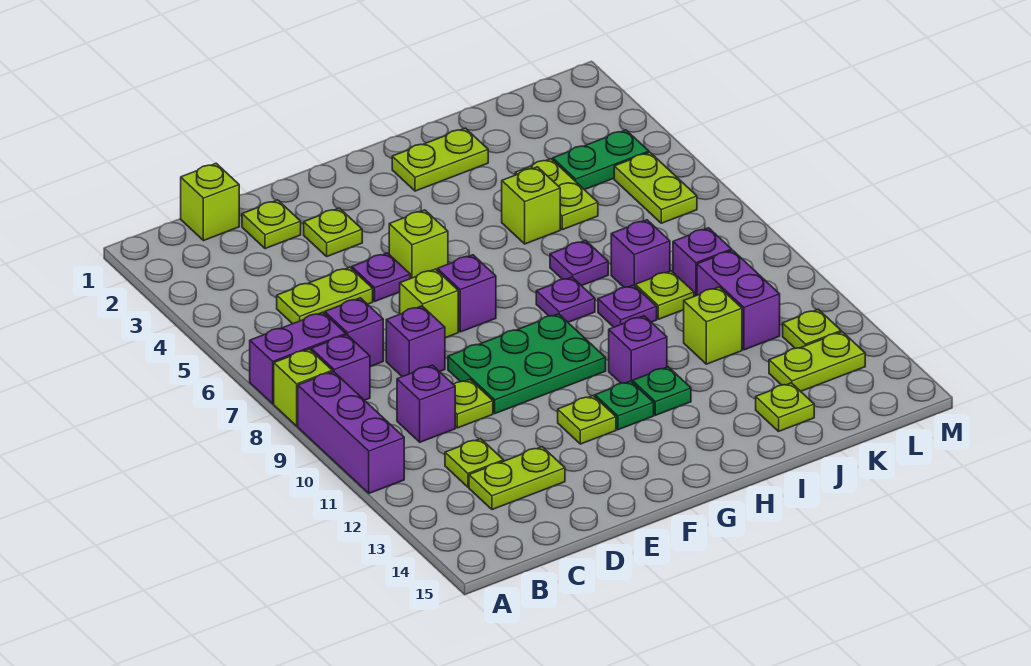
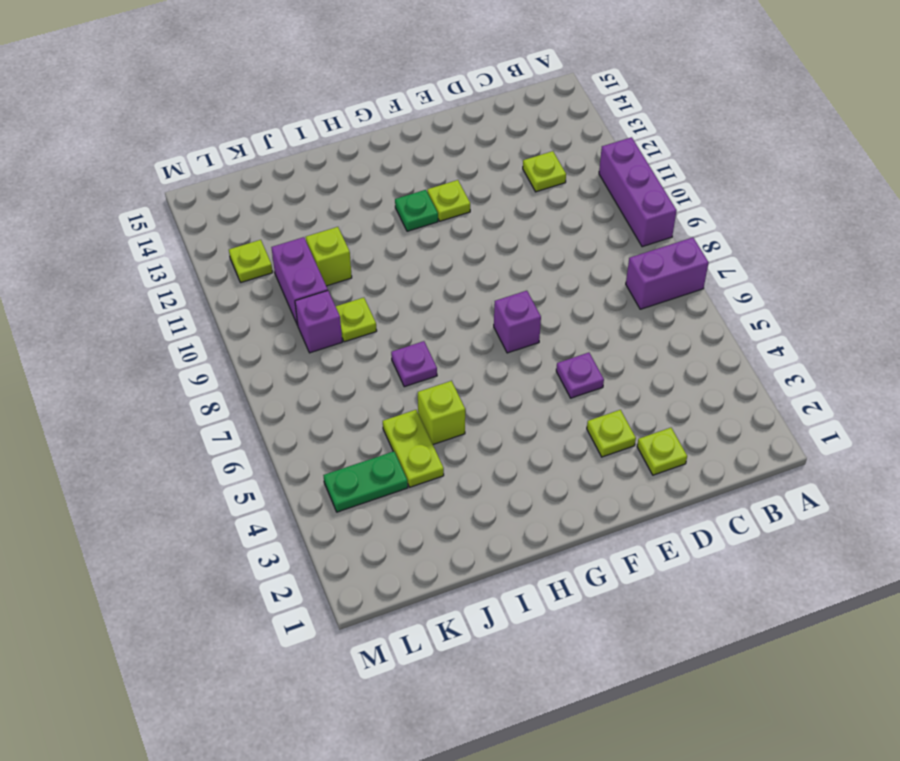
none -> lime 1x1 brick [274,349,332,426]
none -> purple 1x1 brick [311,335,370,400]
none -> lime 1x1 brick [181,163,239,241]
none -> lime 1x2 plate [277,267,373,324]

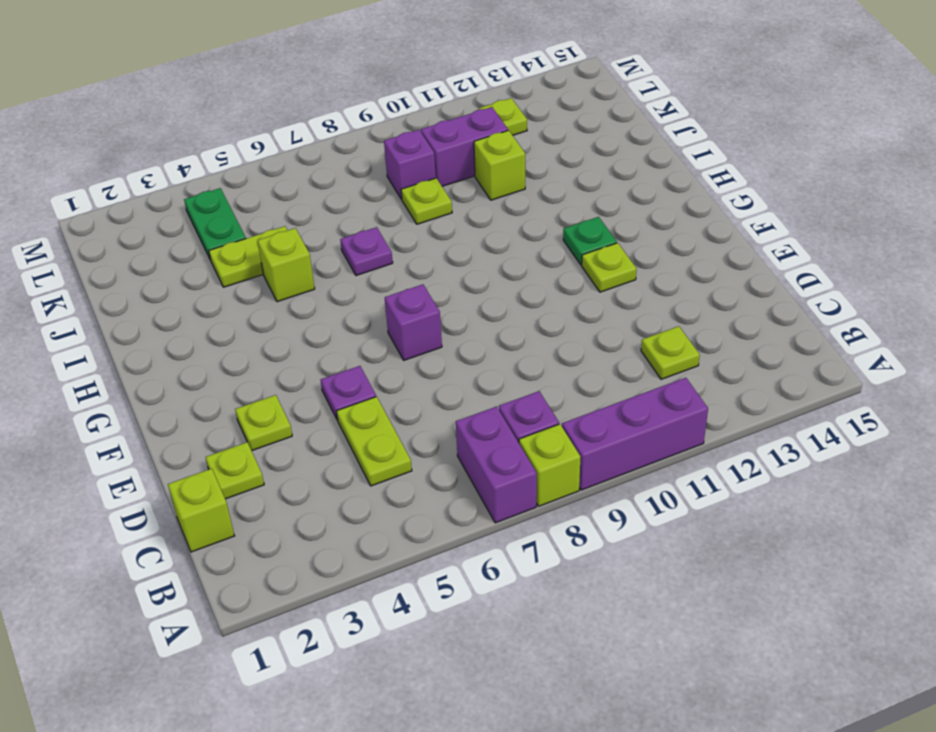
none -> purple 1x1 brick [325,298,383,367]
none -> purple 1x1 brick [397,365,455,442]
none -> lime 1x2 plate [469,447,565,510]
none -> purple 1x1 brick [386,306,445,377]

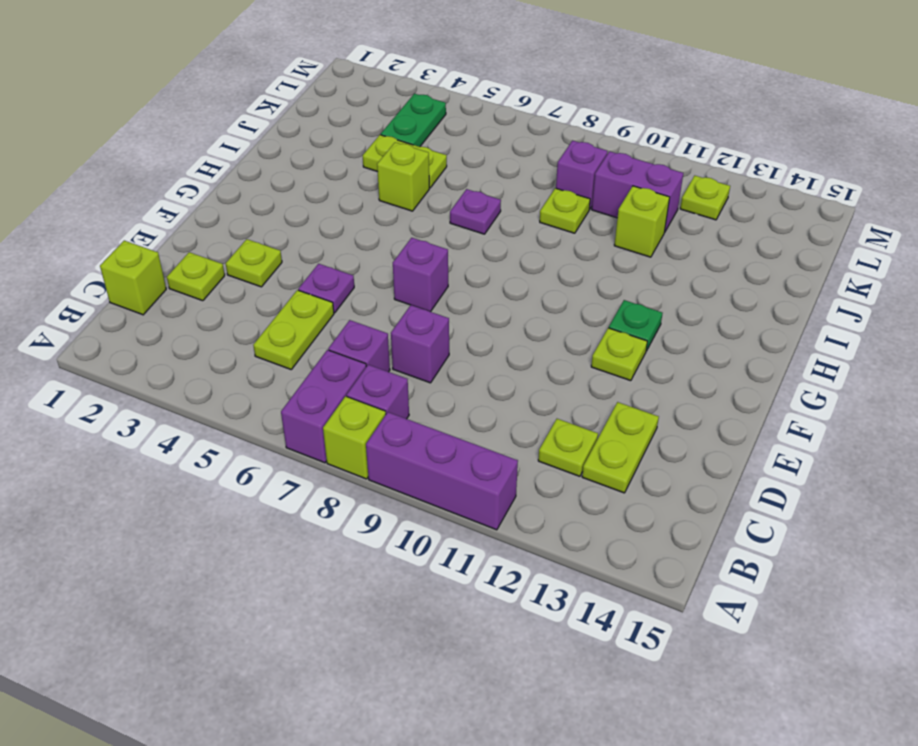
none -> purple 1x1 brick [397,365,455,442]
none -> lime 1x1 plate [453,380,493,428]
none -> lime 1x1 brick [400,269,458,338]
none -> green 2x3 plate [448,314,606,414]

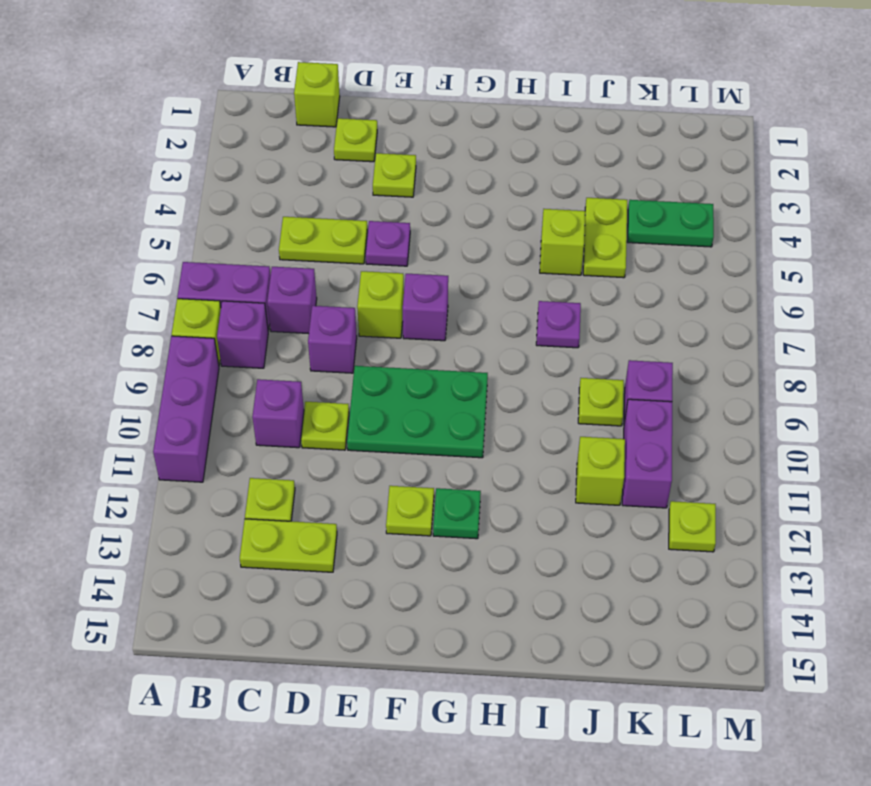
none -> lime 1x1 brick [389,210,448,279]
none -> lime 1x2 plate [392,128,488,191]
none -> purple 1x1 plate [536,277,595,322]
none -> purple 1x1 brick [609,316,667,383]

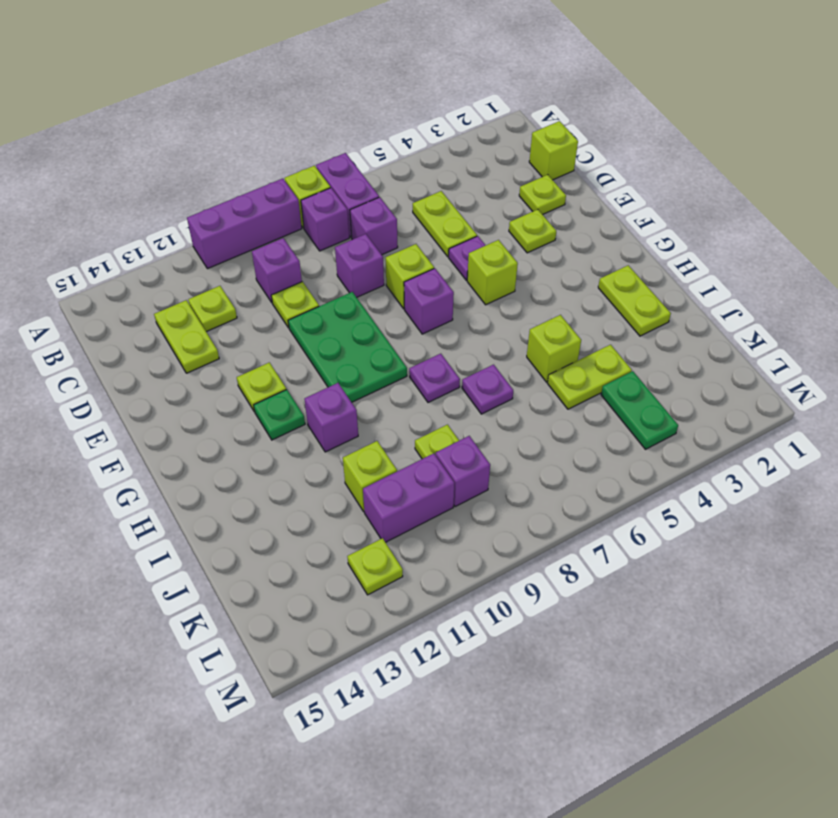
none -> green 1x1 plate [633,367,691,415]
none -> purple 1x1 plate [598,285,657,327]
none -> purple 1x1 brick [611,220,670,287]
none -> lime 1x1 plate [756,383,814,431]

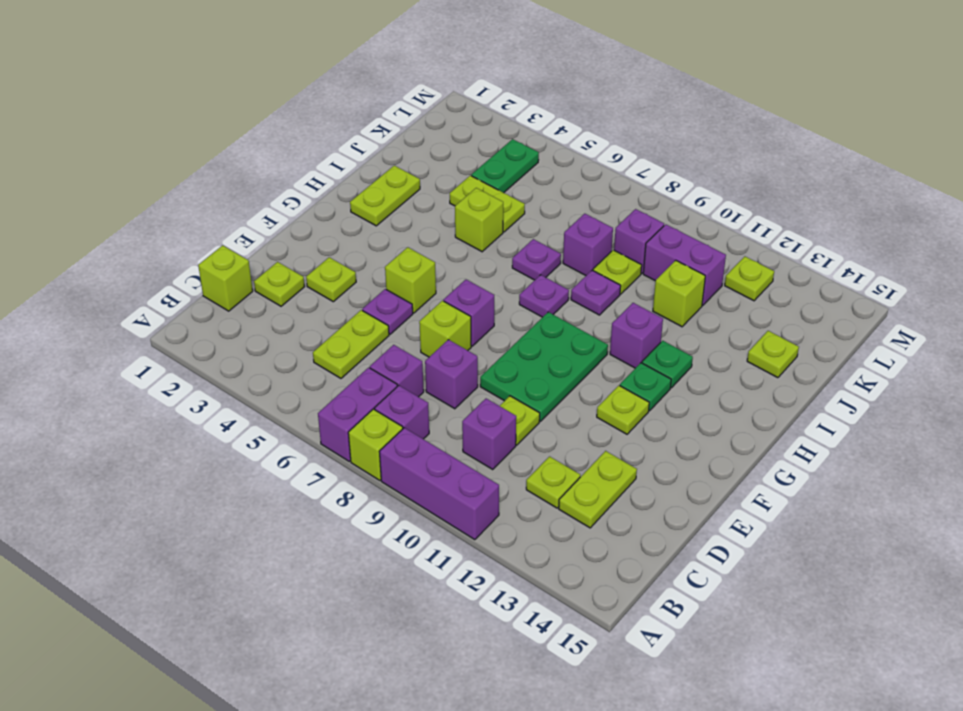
none -> lime 1x2 plate [769,332,865,391]
none -> lime 1x2 plate [614,152,697,223]

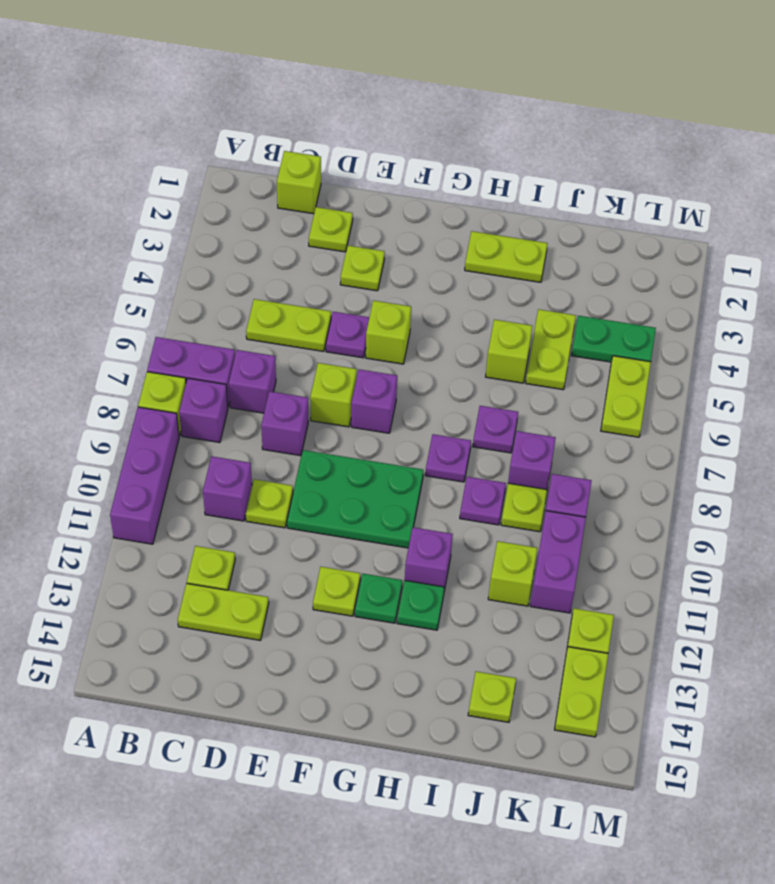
lime 1x2 plate [555,647,608,737] -> lime 1x2 plate turned to [769,332,865,391]

